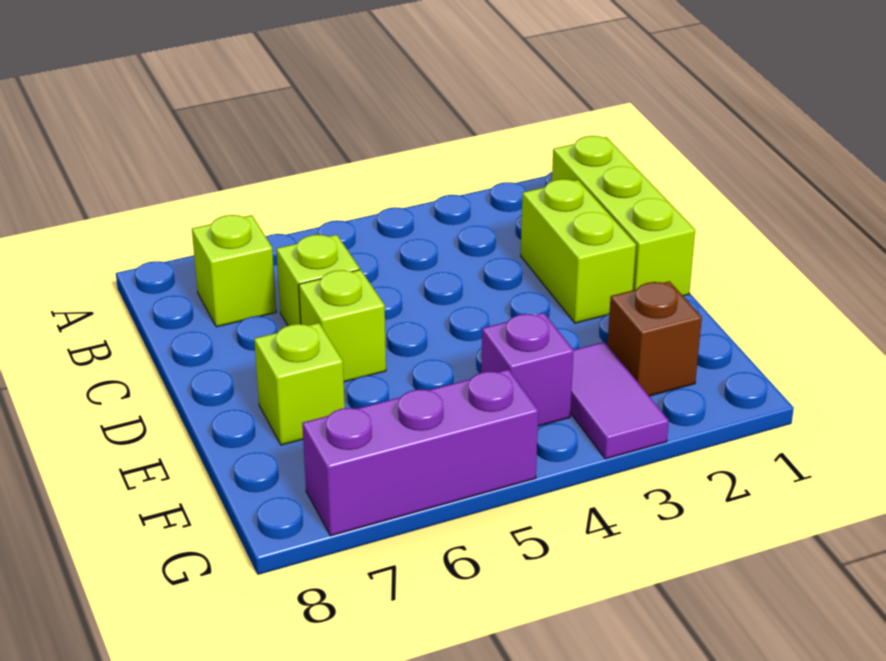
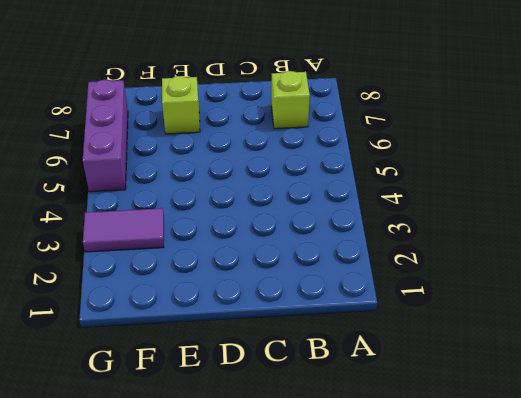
none -> lime 1x3 brick [552,136,695,296]
none -> lime 1x2 brick [521,179,636,323]

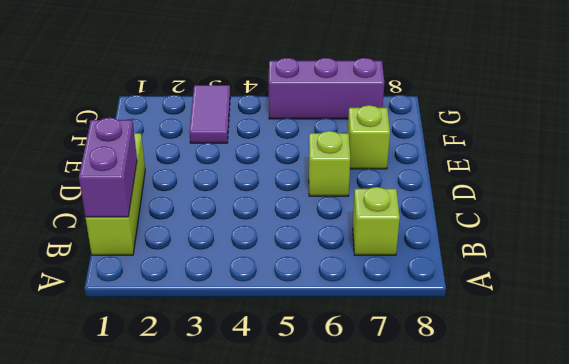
purple 1x2 brick [79,118,137,217] -> none
none -> lime 1x2 brick [521,179,636,323]
none -> lime 1x1 brick [276,235,360,326]

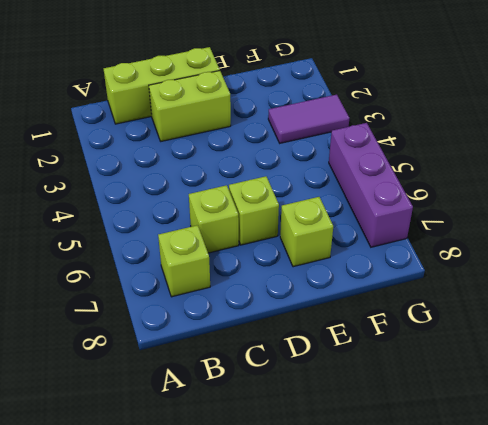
none -> brown 1x1 brick [607,281,702,396]
none -> purple 1x1 brick [481,313,574,426]

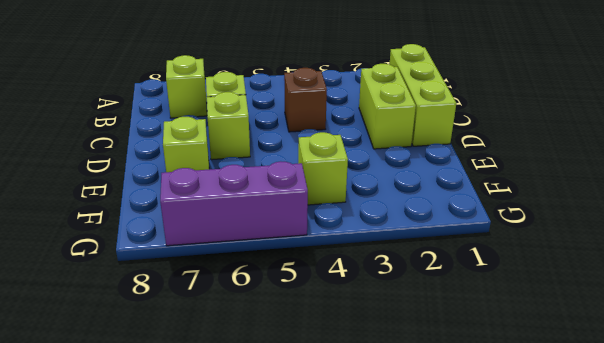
brown 1x1 brick [284,68,327,132] -> brown 1x1 brick moved to [607,281,702,396]
lime 1x1 brick [298,132,348,205] -> purple 1x1 brick [481,313,574,426]
none -> purple 1x2 tile [570,342,669,459]

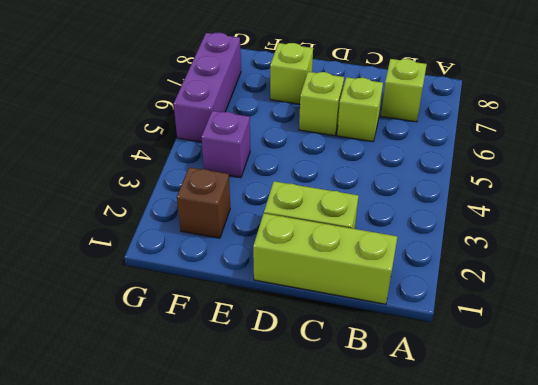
none -> purple 1x2 tile [570,342,669,459]

